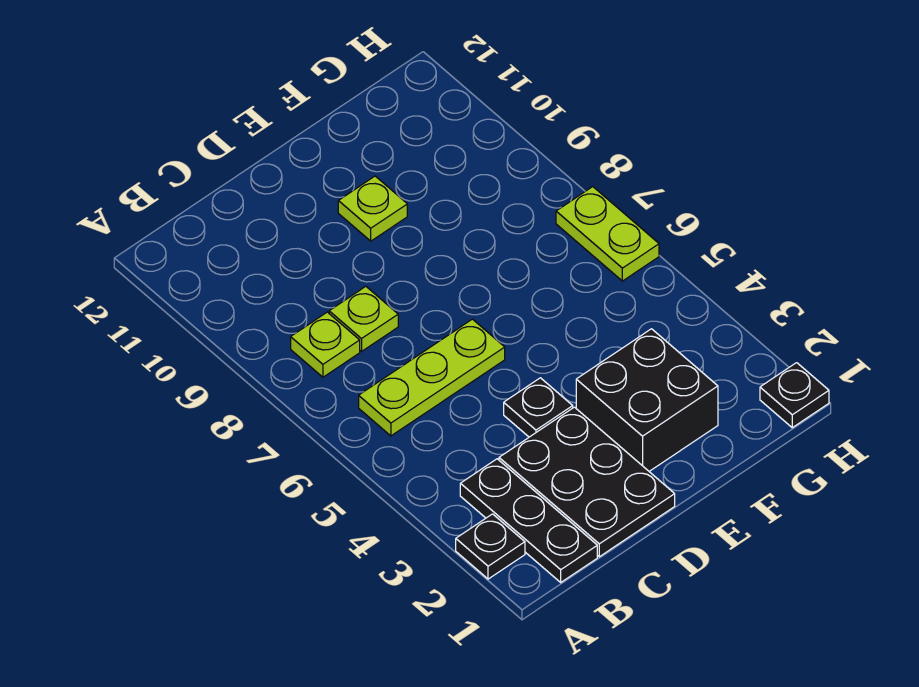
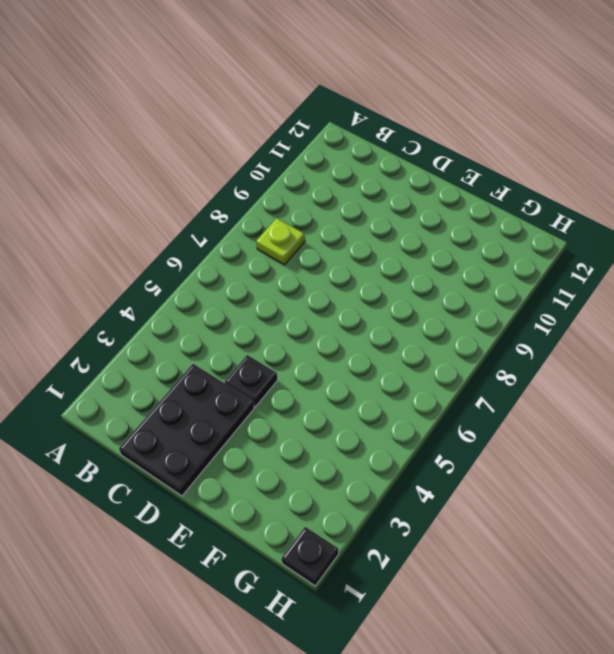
none -> black 1x1 plate [456,514,525,579]
none -> black 1x3 plate [460,459,597,582]

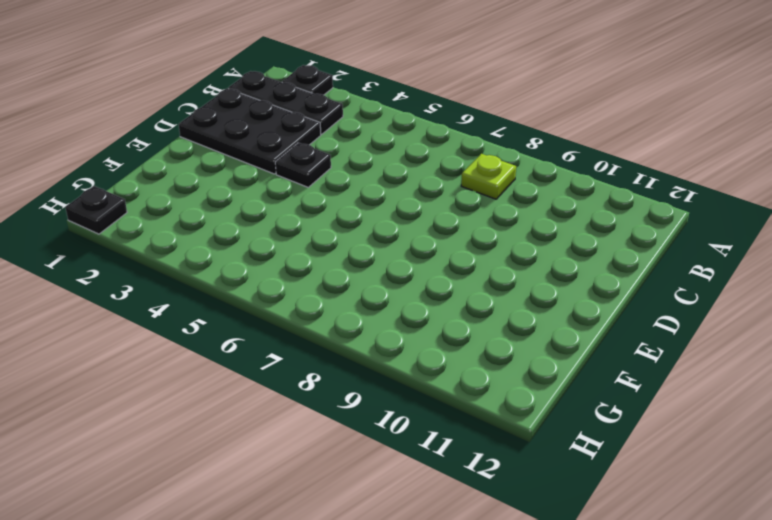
none -> lime 1x3 plate [359,319,505,436]
none -> lime 1x1 plate [329,286,398,351]

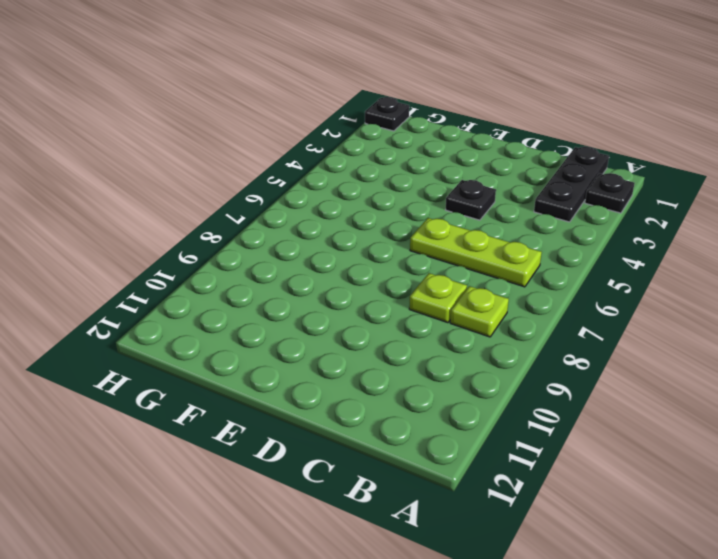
none -> black 2x3 plate [499,407,675,557]
none -> black 2x2 brick [576,329,718,471]

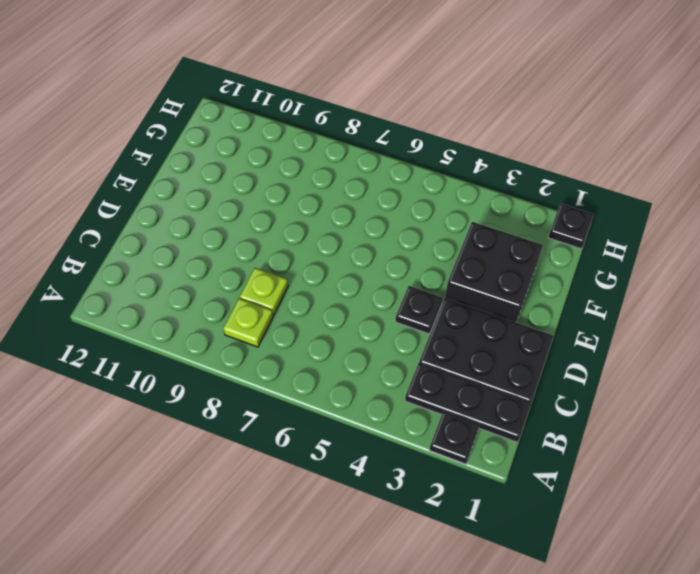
none -> lime 1x3 plate [359,319,505,436]
none -> lime 1x1 plate [338,176,407,241]

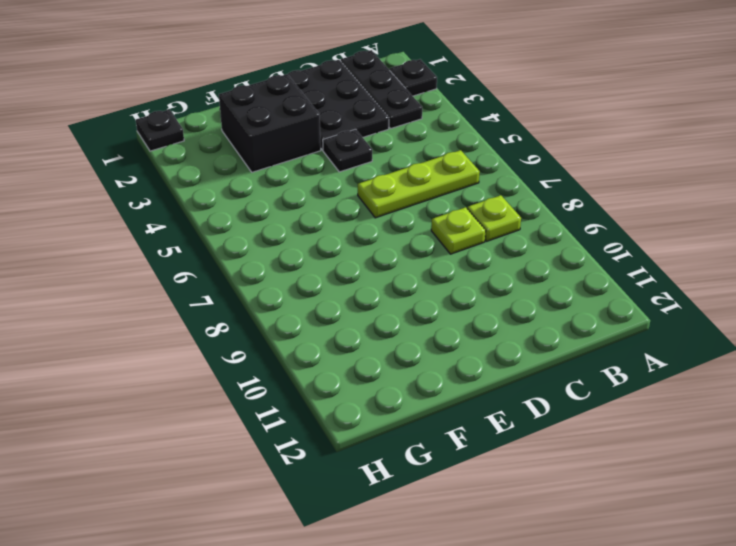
none -> lime 1x1 plate [338,176,407,241]
none -> lime 1x2 plate [556,187,659,281]

